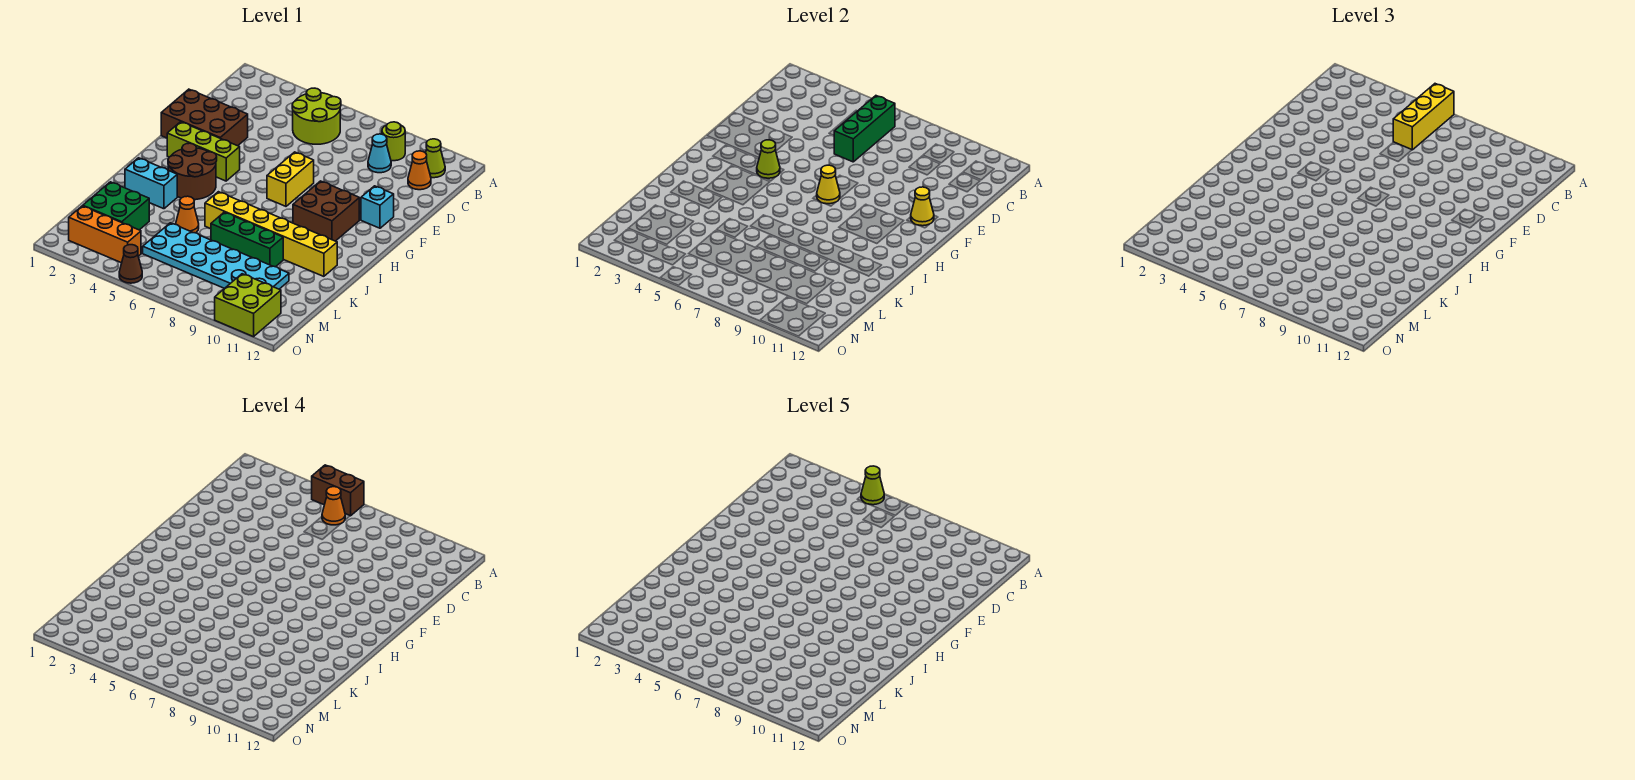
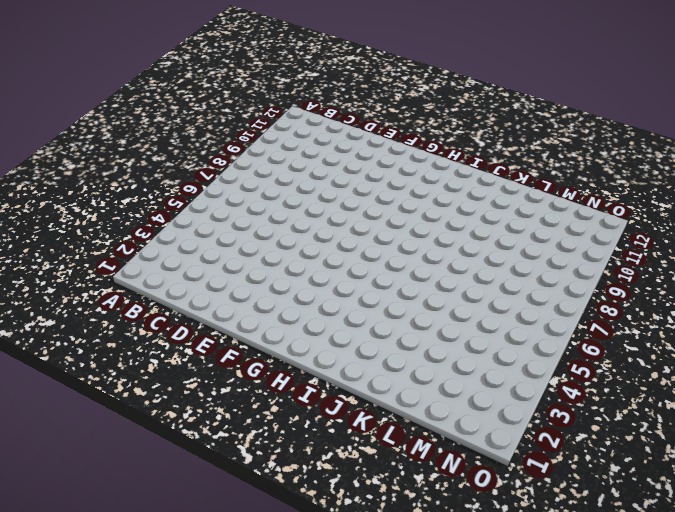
none -> lime 2x2 round brick [292,88,341,144]
none -> lime 1x1 round brick [382,122,405,161]
none -> lime 1x1 cone [426,139,445,178]

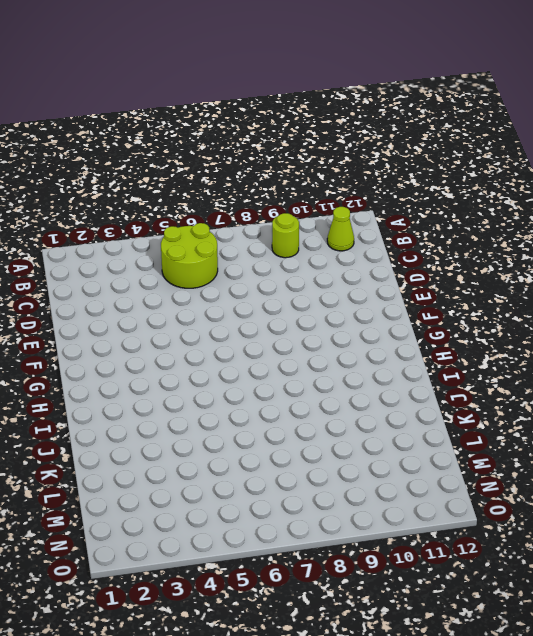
none -> cyan 1x1 cone [368,134,391,173]
none -> orange 1x1 cone [408,151,431,190]
none -> brown 2x3 brick [161,89,248,146]

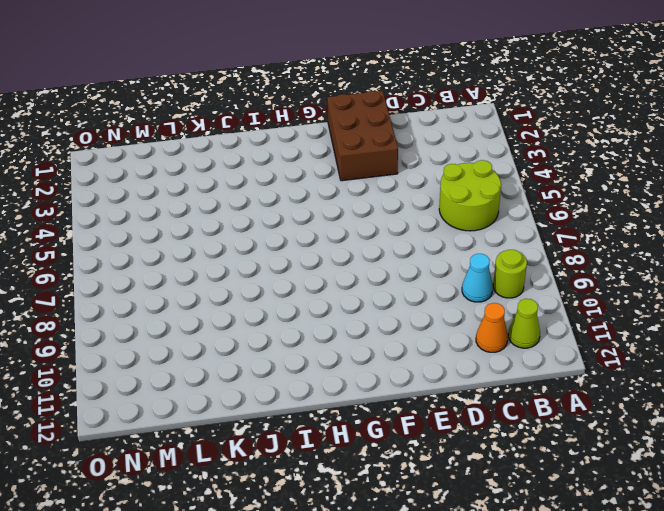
none -> yellow 1x2 brick [267,152,314,206]
none -> cyan 1x1 brick [361,186,394,228]
none -> lime 1x3 brick [167,122,240,181]

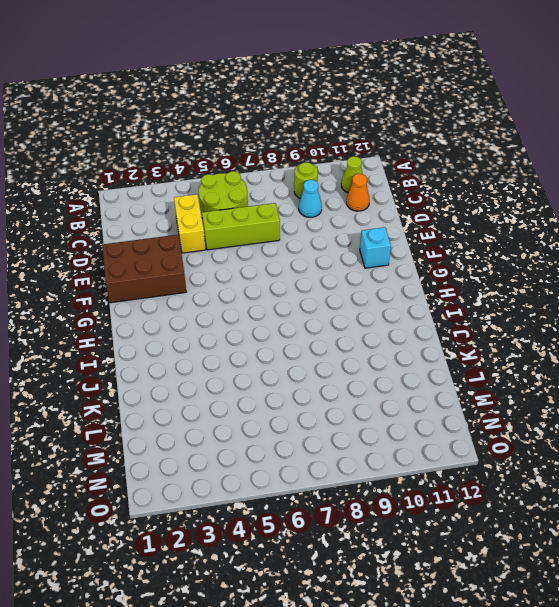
yellow 1x2 brick [174,194,206,253] -> yellow 1x2 brick moved to [267,152,314,206]
lime 1x3 brick [202,203,280,250] -> lime 1x3 brick moved to [167,122,240,181]
none -> brown 2x2 brick [293,181,359,241]
none -> brown 2x2 round brick [168,143,217,200]
none -> cyan 1x2 brick [125,158,177,209]

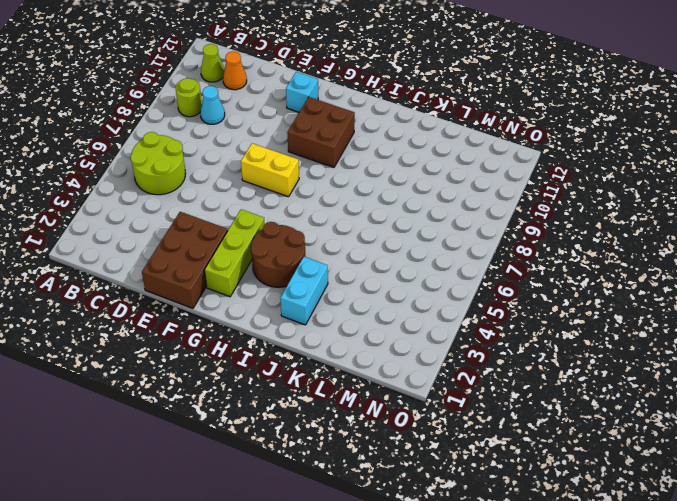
none -> yellow 1x6 brick [205,192,337,276]
none -> orange 1x1 cone [176,196,199,233]
none -> green 1x3 brick [211,212,283,267]

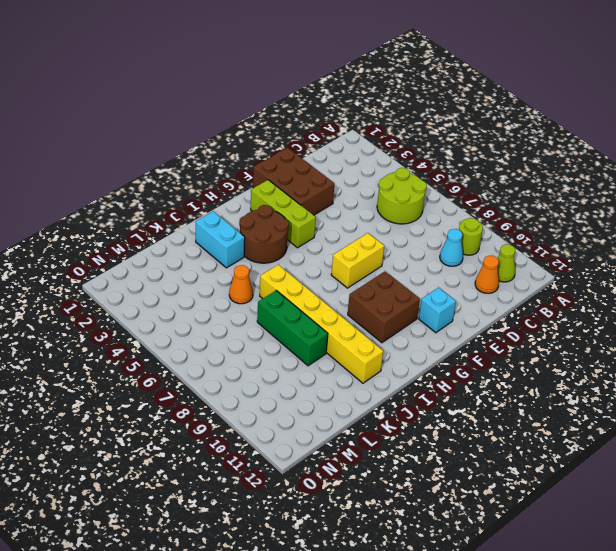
none -> green 2x2 brick [83,182,149,230]
none -> cyan 2x6 plate [143,223,289,289]
none -> orange 1x3 brick [69,206,141,263]

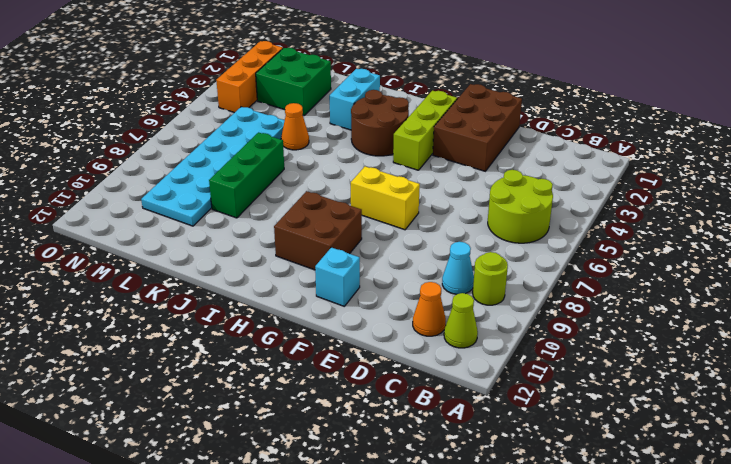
none -> yellow 1x6 brick [205,192,337,276]
none -> lime 2x2 brick [215,274,281,337]
none -> brown 1x1 cone [119,245,142,283]

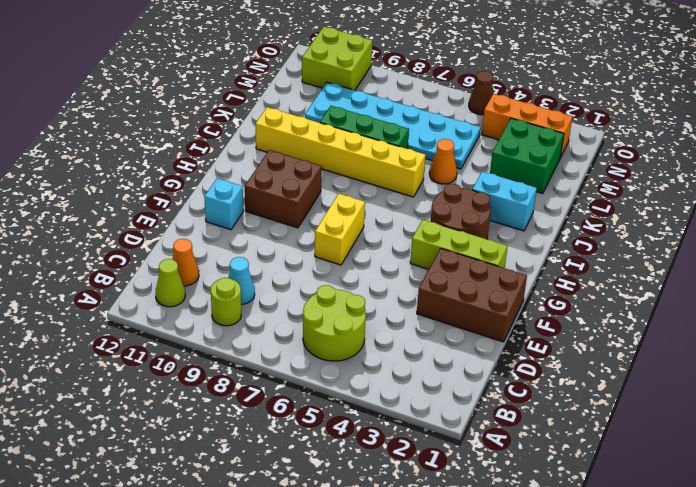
none -> green 1x3 brick [834,96,895,162]
none -> yellow 1x1 cone [911,187,934,226]
none -> lime 1x1 cone [757,140,780,178]

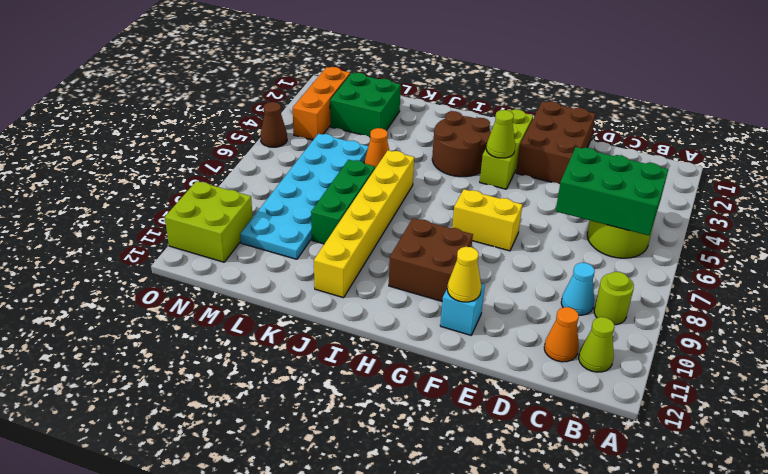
green 2x3 brick [556,147,668,236] -> green 1x3 brick [834,96,895,162]
none -> cyan 1x2 brick [125,158,177,209]
none -> yellow 1x1 cone [817,165,840,204]
none -> yellow 1x3 brick [1393,84,1454,150]

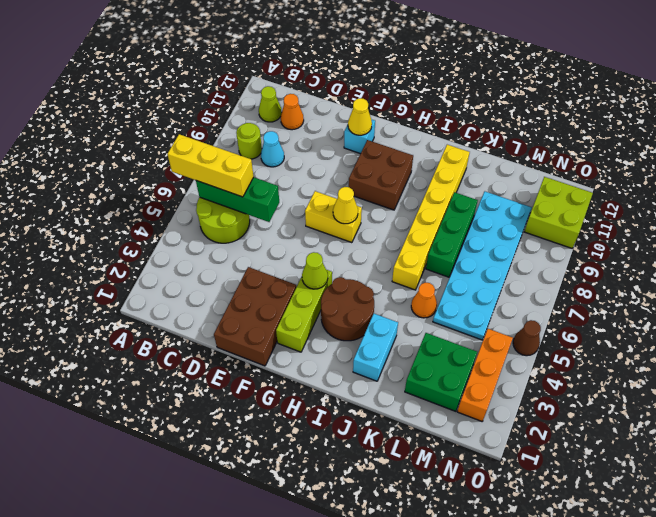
none -> brown 1x2 brick [312,465,364,516]
none -> orange 1x1 cone [322,487,345,525]
none -> lime 1x1 cone [861,466,884,505]

